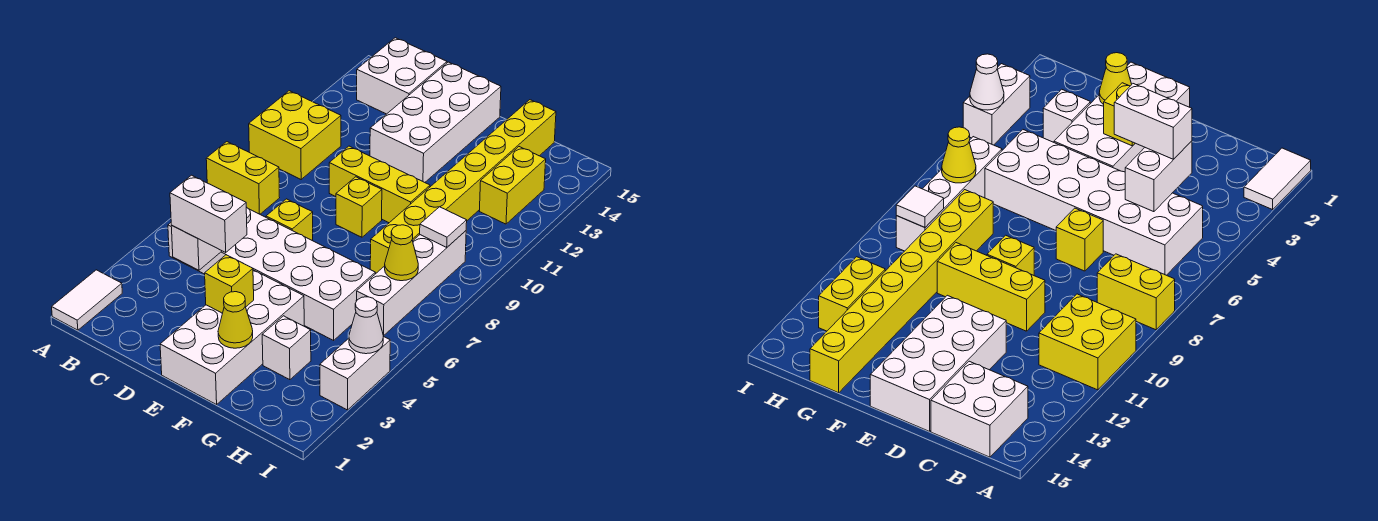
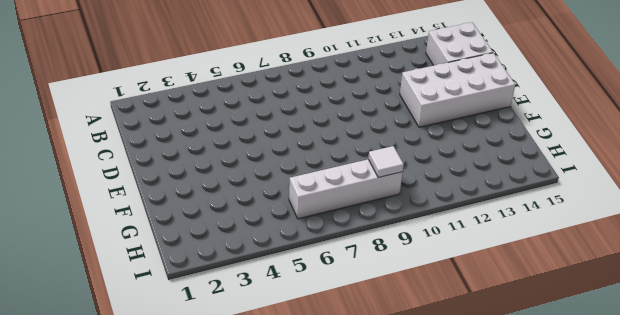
none -> white 1x2 tile [52,270,122,330]
none -> yellow 1x2 brick [206,142,280,214]
none -> yellow 2x2 brick [249,91,341,179]

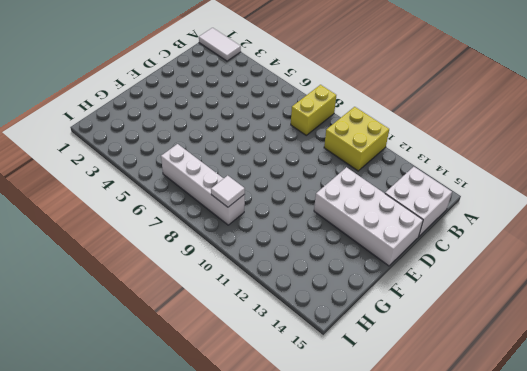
none -> white 2x6 brick [168,207,375,340]
none -> yellow 1x1 brick [266,199,313,241]
none -> yellow 1x3 brick [329,146,430,223]

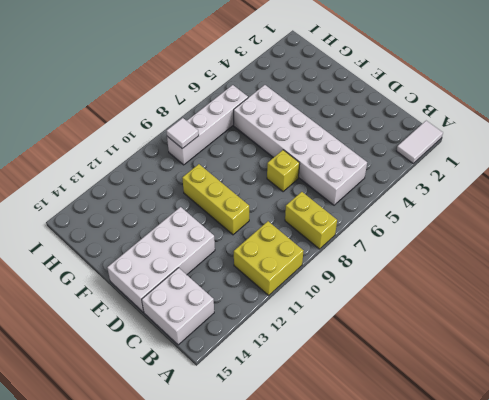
none -> white 2x4 brick [160,270,304,405]
none -> yellow 1x1 brick [336,177,382,237]
none -> white 1x1 brick [262,316,311,380]

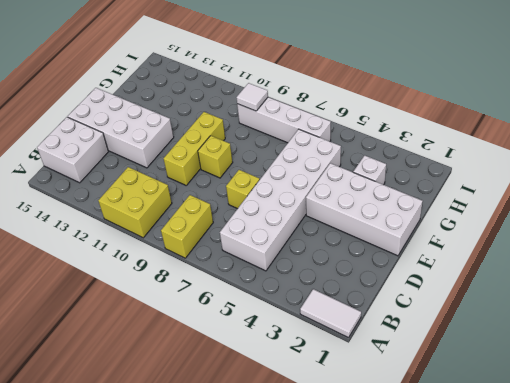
none -> yellow 1x8 brick [370,100,556,273]
none -> yellow 1x2 brick [480,147,546,224]
none -> white 1x2 brick [320,337,390,410]

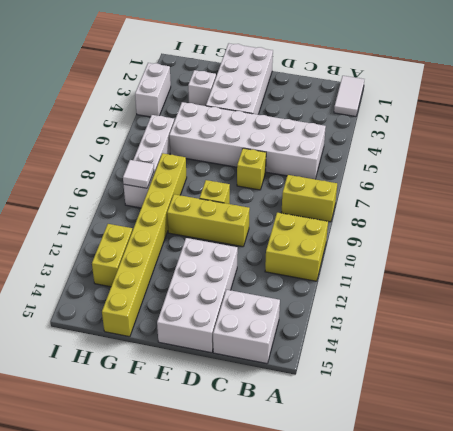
none -> white 1x2 brick [171,226,222,270]
none -> yellow 1x1 brick [205,255,254,313]
none -> yellow 1x1 cone [218,292,253,348]

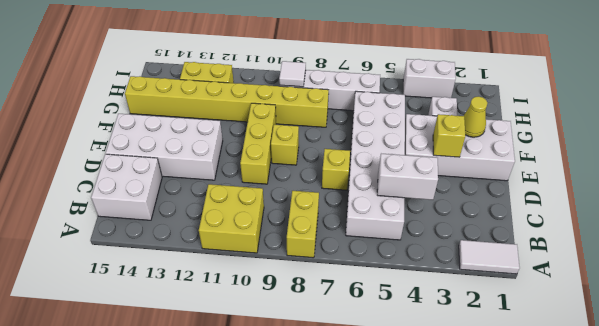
none -> yellow 1x1 cone [385,225,418,281]
none -> white 1x1 cone [349,297,383,354]
none -> white 1x2 brick [170,175,247,252]

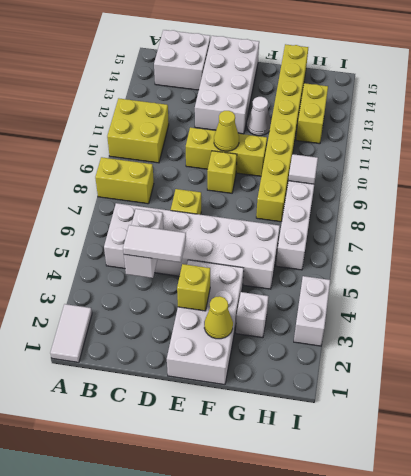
white 1x2 tile [123,225,186,262] -> white 1x2 brick [170,175,247,252]
yellow 1x1 cone [214,111,239,151] -> yellow 1x1 cone moved to [385,225,418,281]
white 1x1 cone [247,97,271,136] -> white 1x1 cone moved to [349,297,383,354]

